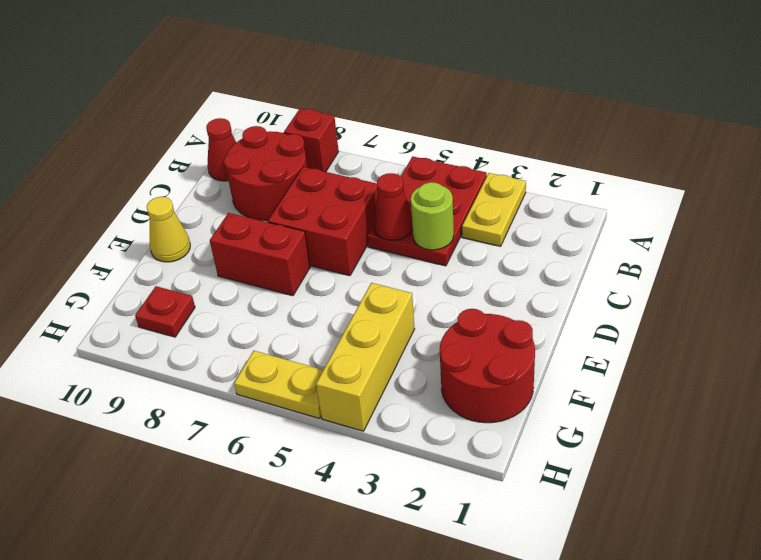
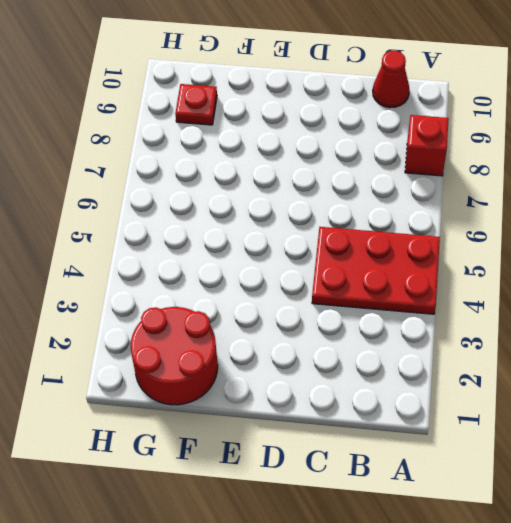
none -> yellow 1x2 plate [462,173,526,246]
none -> red 2x2 round brick [224,126,307,221]
none -> red 2x2 brick [268,167,378,276]

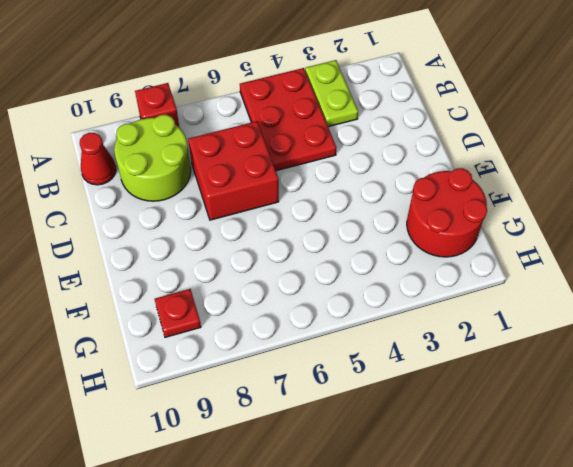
lime 1x2 plate [305,60,358,127] -> yellow 1x2 plate [462,173,526,246]
lime 2x2 round brick [114,115,191,201] -> red 2x2 round brick [224,126,307,221]
none -> red 1x2 brick [210,213,310,296]
none -> yellow 1x1 cone [147,197,190,262]
none -> yellow 1x3 brick [316,283,415,431]

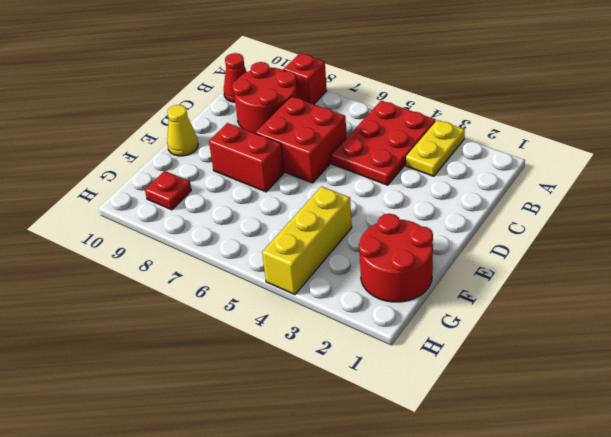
none -> yellow 1x2 plate [234,351,323,418]
none -> lime 1x1 round brick [411,182,454,250]
none -> red 1x1 cone [373,173,413,240]

